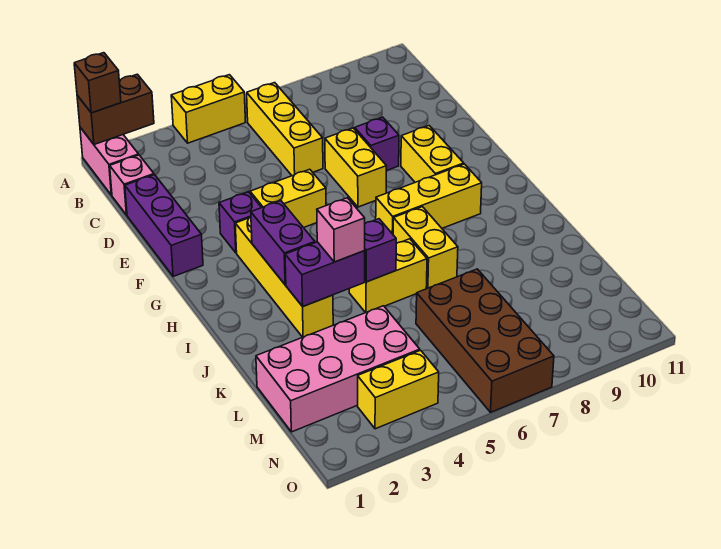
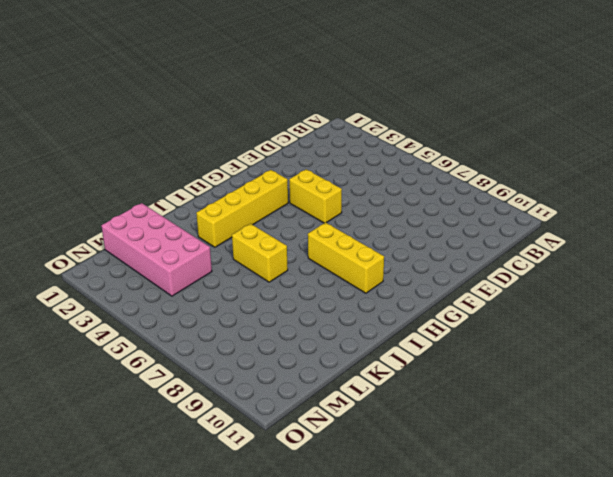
none -> pink 1x2 brick [80,127,139,195]
none -> yellow 1x2 brick [171,75,245,143]
none -> yellow 1x3 brick [247,83,323,176]

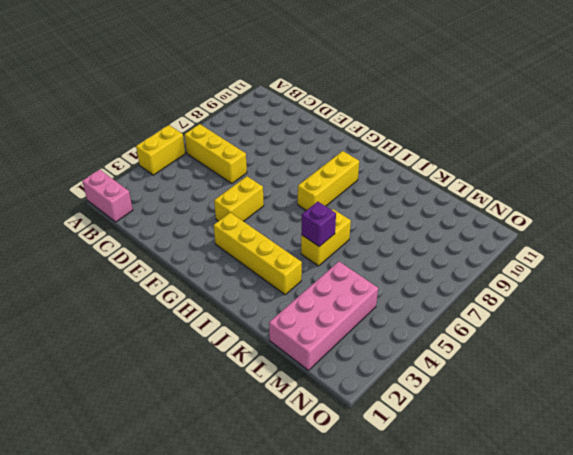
none -> pink 1x1 brick [110,155,154,215]
none -> purple 1x3 brick [125,175,203,277]
none -> yellow 1x2 brick [325,128,387,207]

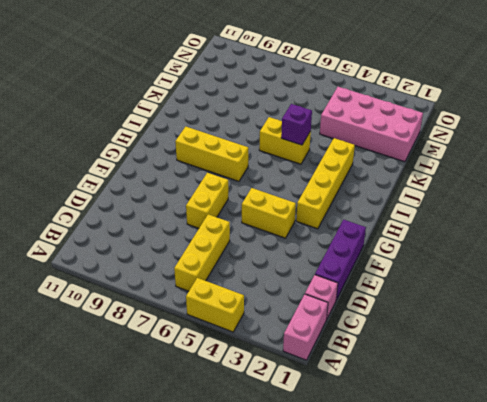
none -> purple 1x1 brick [355,117,399,171]
none -> purple 1x1 brick [219,192,261,253]
none -> yellow 1x2 brick [401,126,464,182]

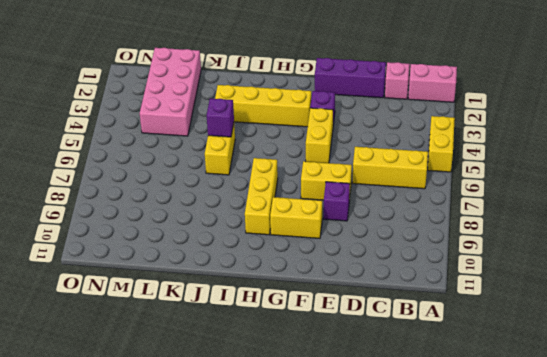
none -> yellow 1x2 brick [393,207,458,288]
none -> brown 2x4 brick [416,269,554,412]
none -> yellow 1x2 brick [358,350,439,429]

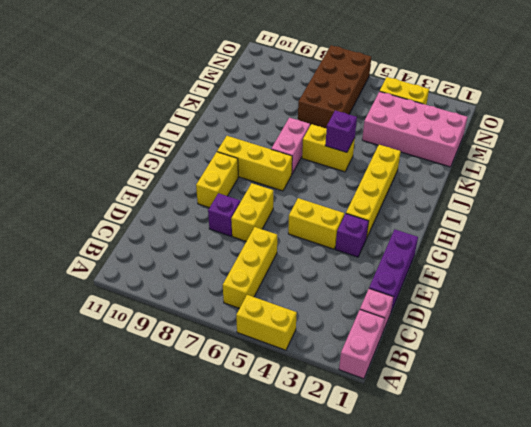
pink 1x2 brick [271,118,310,173] -> yellow 1x2 brick [393,207,458,288]
none -> brown 1x2 brick [77,74,154,145]
none -> purple 1x2 brick [251,201,315,285]
none -> purple 1x2 brick [285,242,365,306]

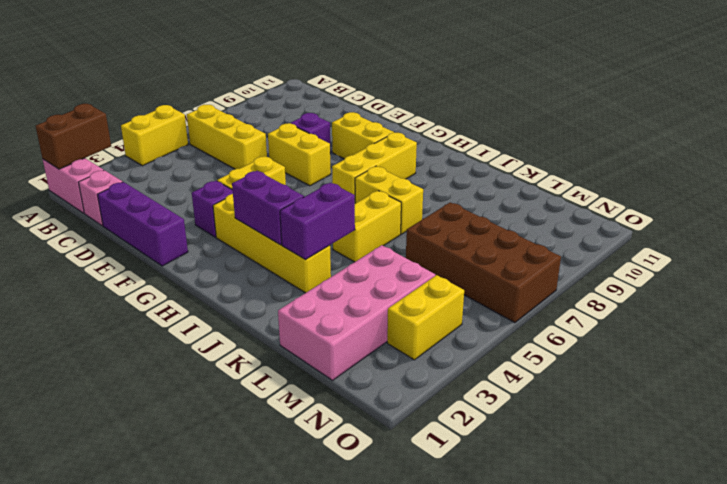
none -> purple 1x1 brick [365,219,396,282]
none -> brown 1x1 brick [74,53,121,113]
none -> pink 1x1 brick [317,198,365,262]

